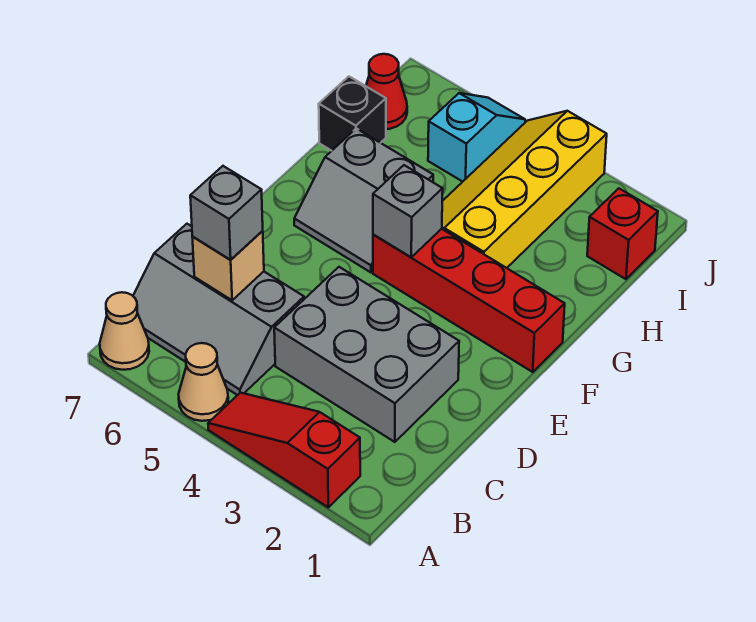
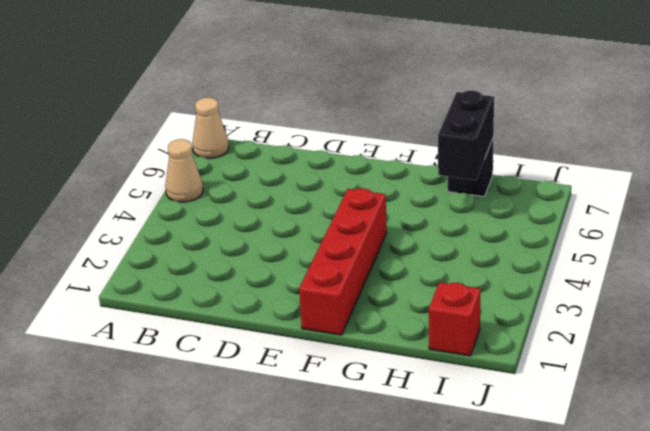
black 1x2 brick [438,91,494,180] -> none
none -> red 1x3 slope [208,393,360,507]
none -> grey 2x3 slope [133,224,304,395]
none -> grey 2x3 brick [274,267,459,442]

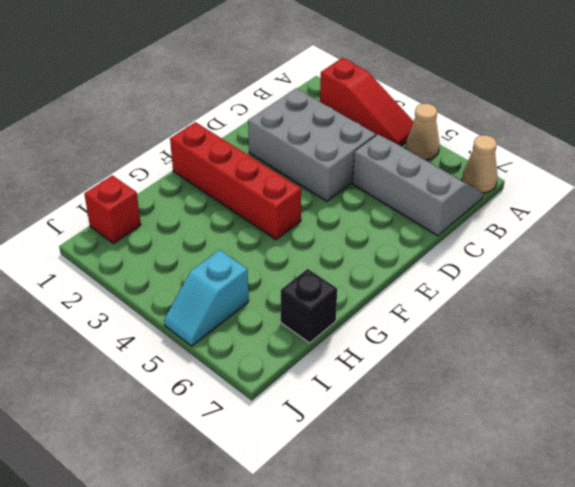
none -> grey 2x2 slope [294,128,433,272]
none -> yellow 2x4 slope [442,111,607,268]
none -> red 1x1 cone [366,54,407,129]

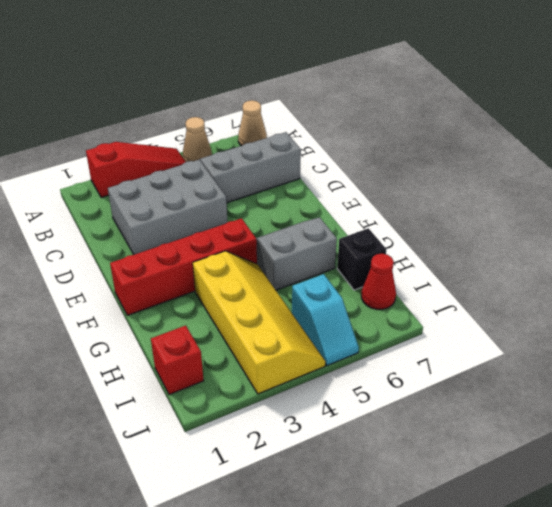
none -> tan 1x1 brick [192,231,264,300]
none -> grey 1x1 brick [373,165,443,257]
none -> grey 1x1 brick [190,166,263,260]

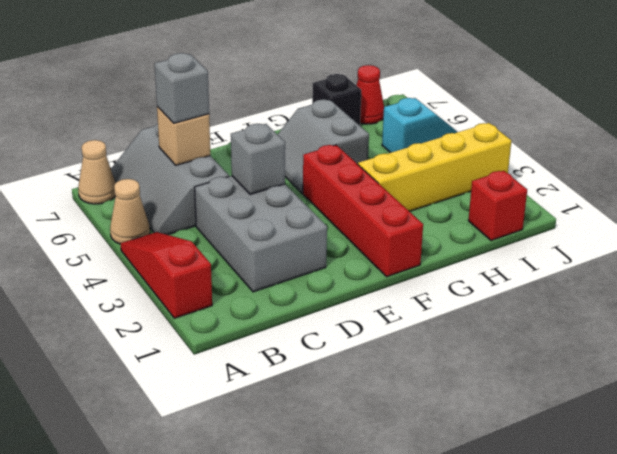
grey 1x1 brick [231,124,285,194] -> grey 1x1 brick moved to [373,165,443,257]

